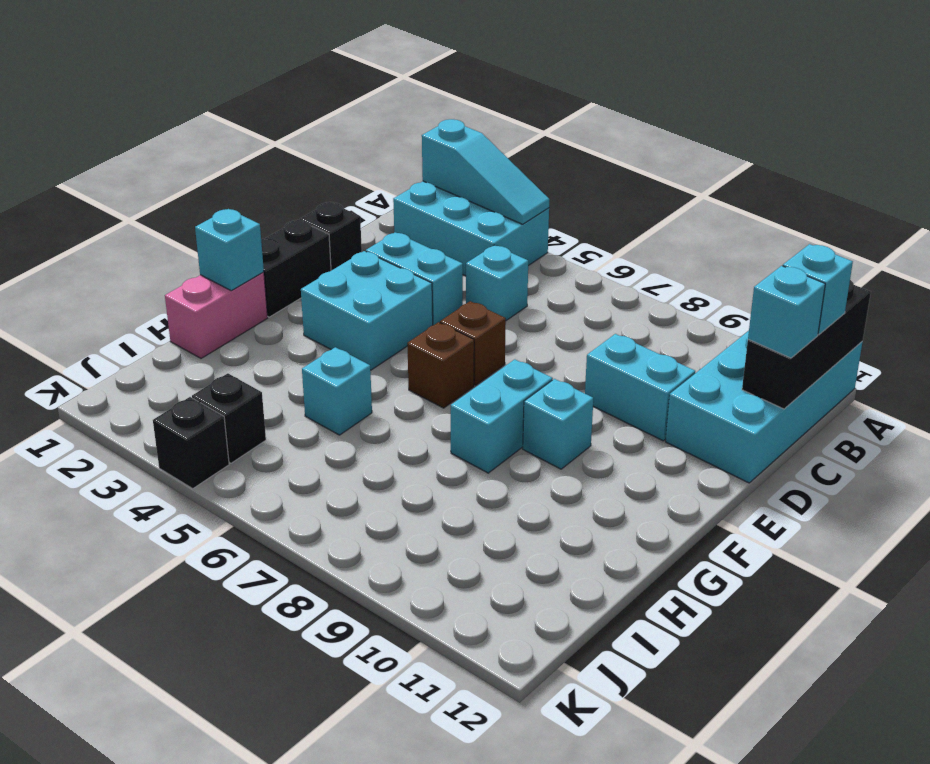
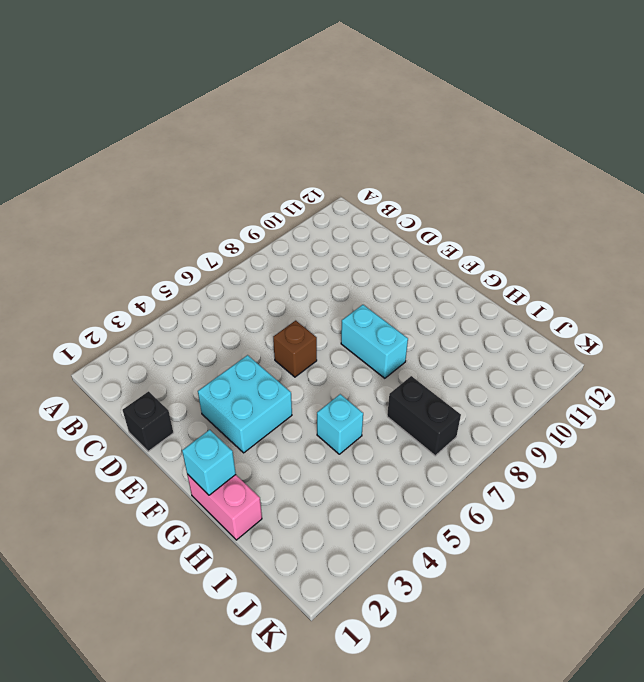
black 1x2 brick [387,376,461,456] -> black 1x2 brick moved to [261,220,331,317]
none -> cyan 2x3 brick [393,181,549,276]
none -> cyan 2x4 brick [666,331,862,483]
none -> cyan 1x1 brick [466,245,528,320]

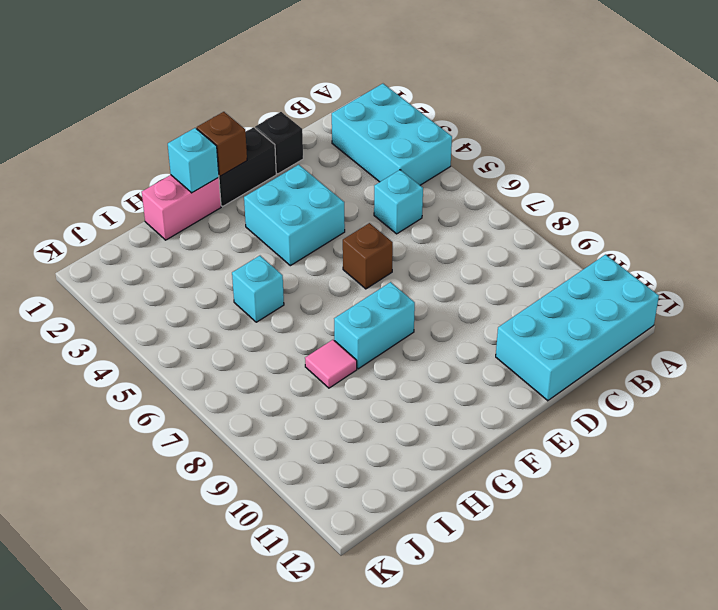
brown 1x1 brick [197,112,247,176] -> brown 1x1 brick moved to [407,322,474,408]
pink 1x1 tile [305,340,357,388] -> none
none -> cyan 1x2 brick [366,232,463,325]
none -> cyan 1x2 brick [585,334,695,441]
none -> cyan 1x1 brick [523,379,593,469]

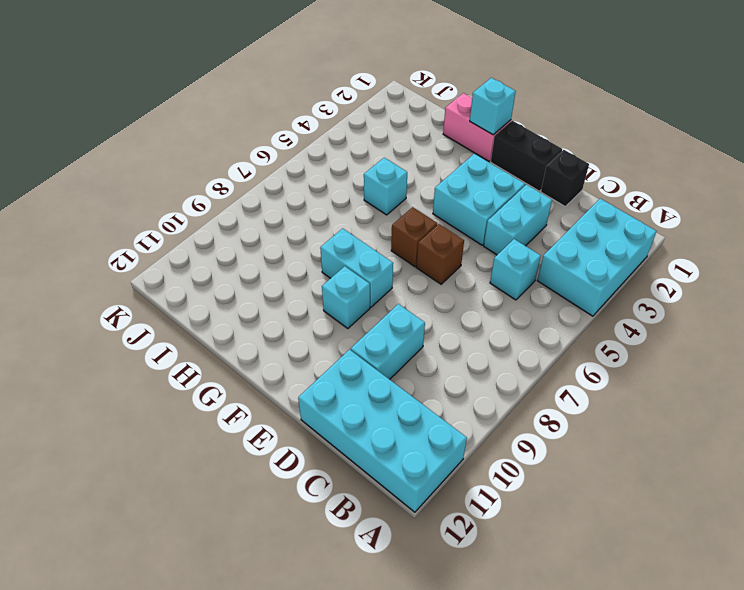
none -> black 1x1 brick [192,373,266,463]
none -> black 1x1 brick [153,397,229,489]
none -> cyan 1x3 slope [422,119,550,224]

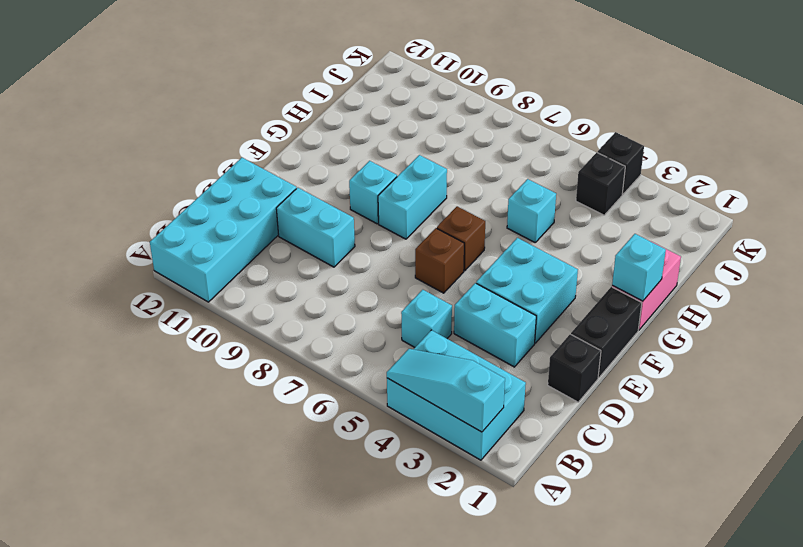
none -> black 1x3 brick [742,280,871,409]
none -> cyan 1x1 brick [783,244,853,334]
none -> cyan 1x1 brick [748,266,825,358]

